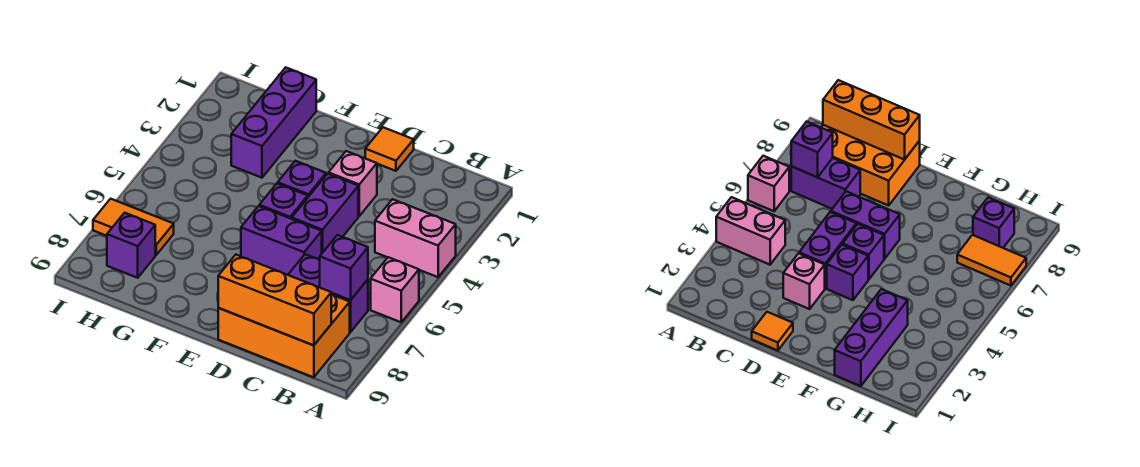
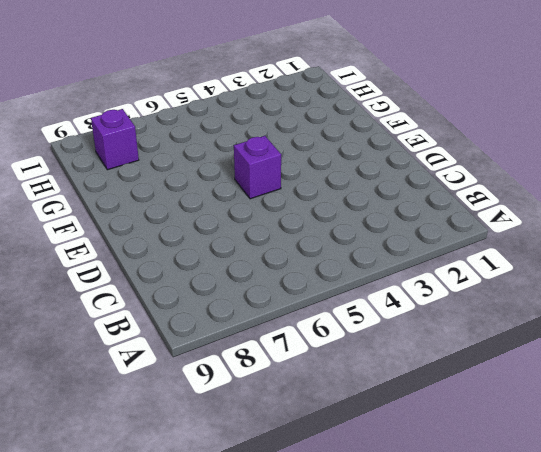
none -> pink 1x2 brick [375,199,456,277]
none -> pink 1x1 brick [371,257,419,322]
none -> purple 1x2 brick [288,254,368,332]

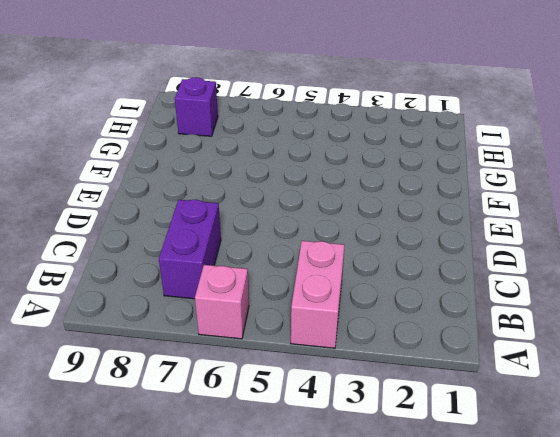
none -> orange 2x3 brick [218,294,350,377]
none -> orange 1x1 tile [365,127,414,171]
none -> pink 1x1 brick [329,151,377,216]

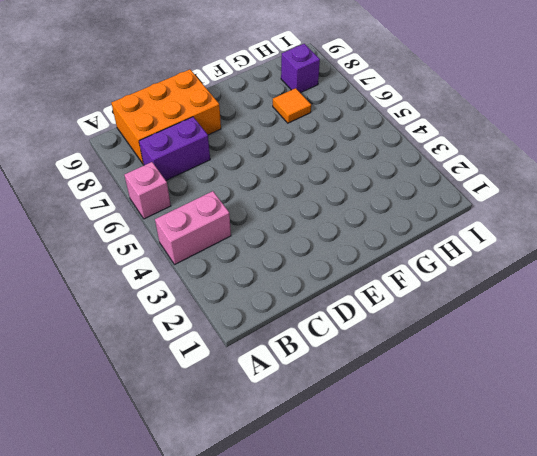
orange 1x1 tile [273,88,311,123] -> orange 1x1 tile moved to [365,127,414,171]
none -> pink 1x1 brick [329,151,377,216]
none -> purple 1x2 brick [292,174,358,253]
none -> purple 1x2 brick [241,206,322,275]

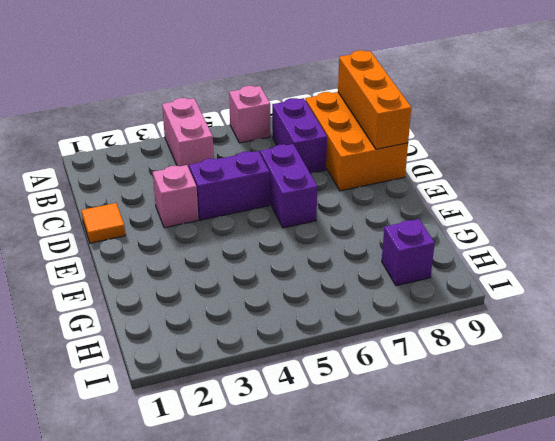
none -> purple 1x1 brick [278,161,326,197]
none -> purple 1x1 brick [259,183,308,219]
none -> purple 1x3 brick [231,67,316,178]

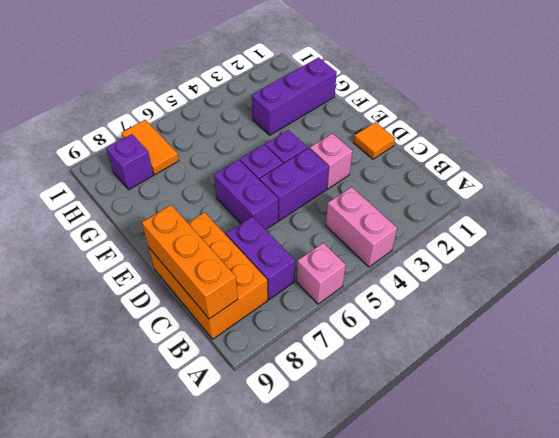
none -> purple 1x1 brick [320,235,368,300]

